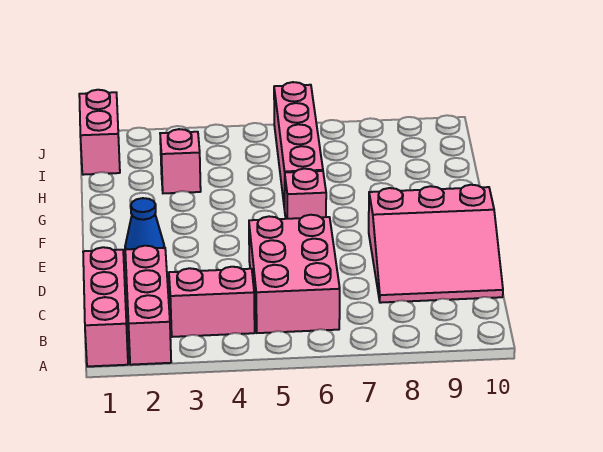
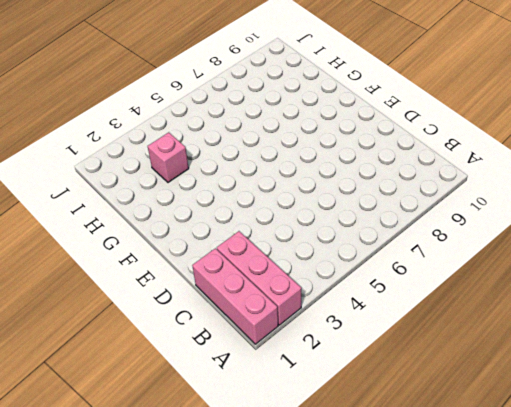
none -> pink 1x2 brick [169,267,255,337]
none -> pink 2x3 brick [249,215,340,333]

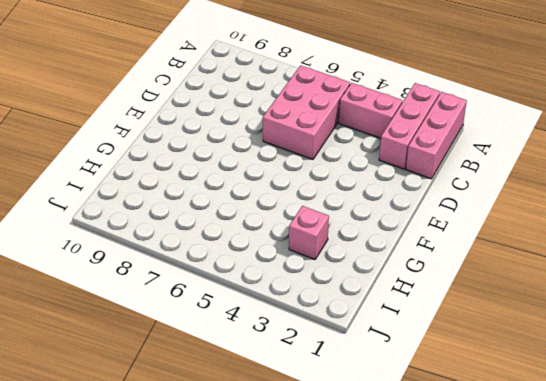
none -> pink 3x3 slope [369,185,503,303]
none -> blue 1x1 cone [125,198,164,249]

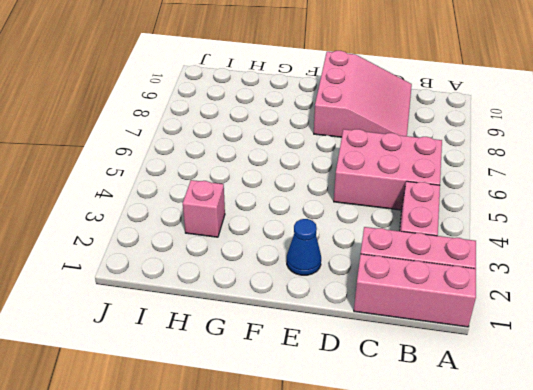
none -> pink 1x1 brick [285,169,326,219]
none -> pink 1x4 brick [274,82,323,209]

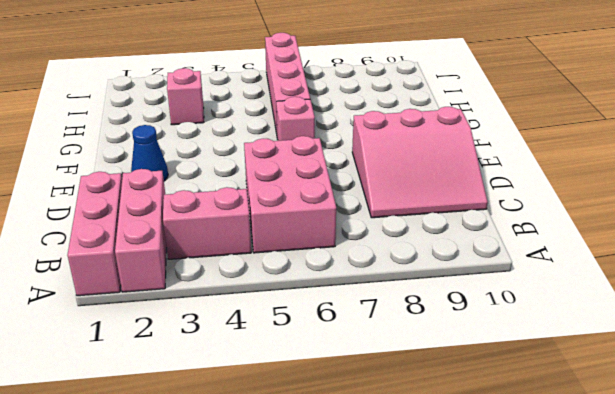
none -> pink 1x2 brick [79,90,120,175]

